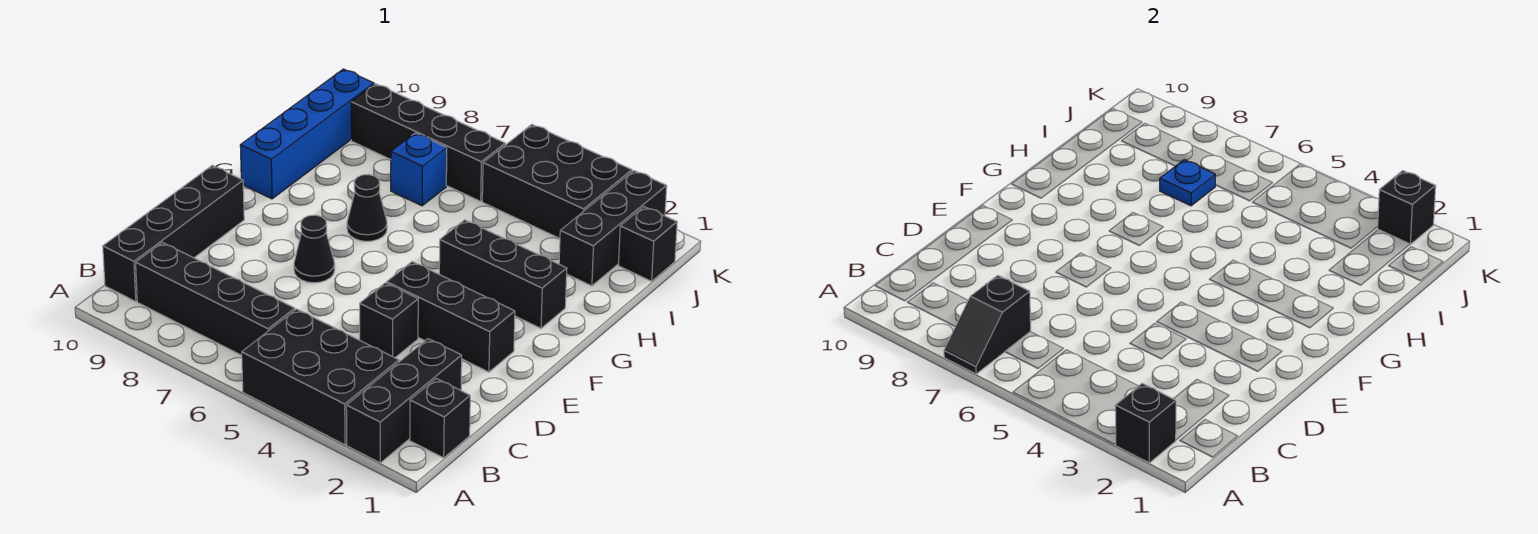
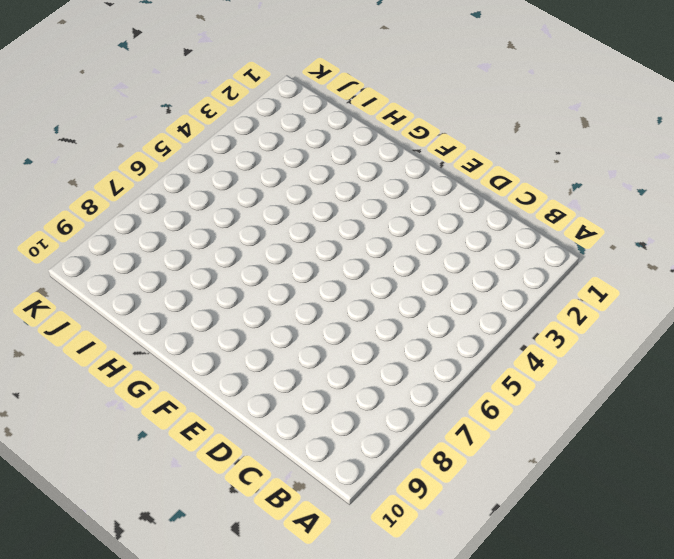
none -> black 1x3 brick [346,339,462,463]
none -> black 2x3 brick [242,309,399,445]
none -> black 1x1 brick [410,378,470,458]

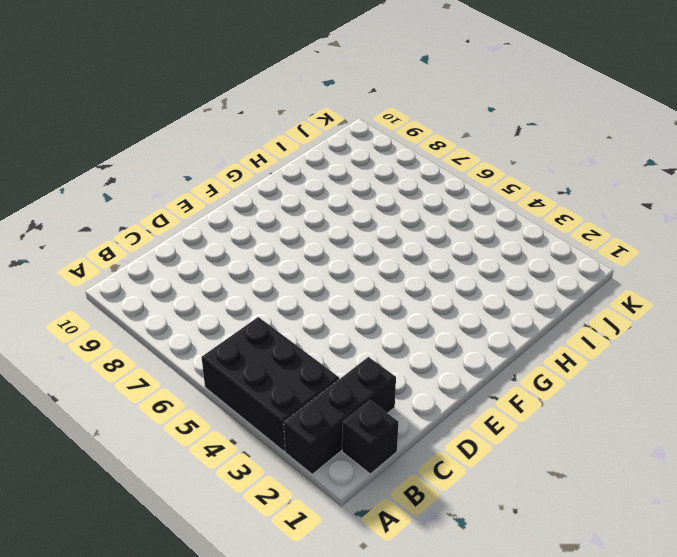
none -> black 1x4 brick [136,242,295,355]
none -> black 1x4 brick [103,165,244,302]
none -> black 1x1 brick [360,283,418,358]

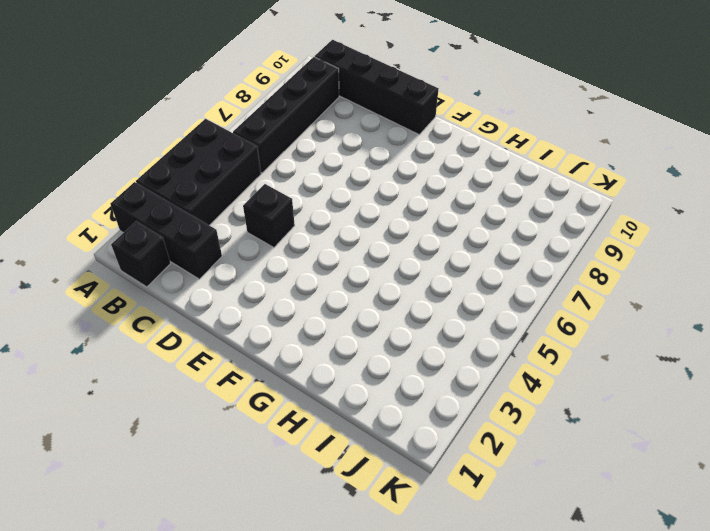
none -> black 1x3 brick [387,262,515,372]
none -> black 1x1 cone [294,215,335,283]
none -> black 1x3 brick [439,220,567,328]

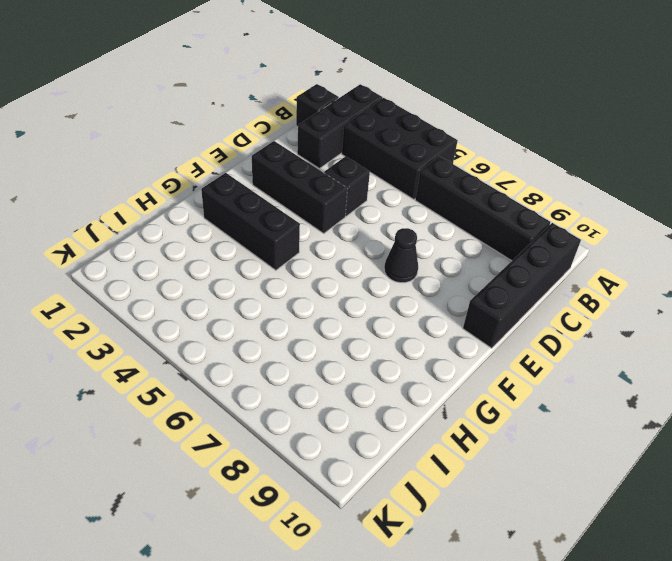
none -> black 1x1 cone [347,175,387,241]
none -> blue 1x4 brick [240,69,374,199]
none -> black 1x3 brick [559,171,667,286]

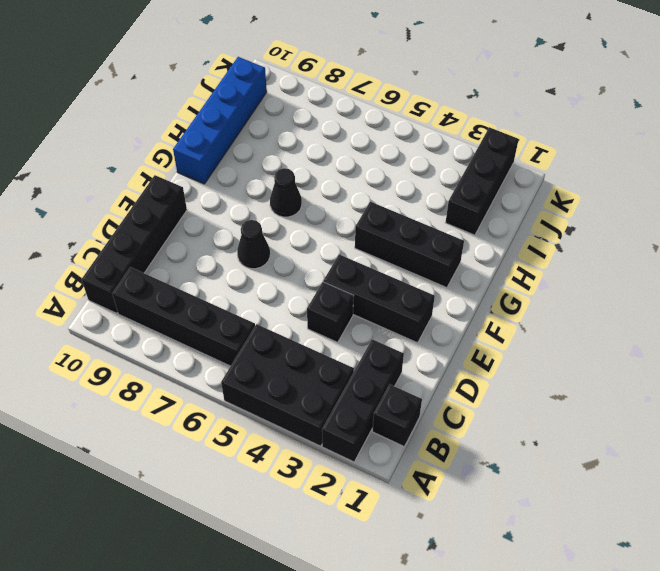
none -> blue 1x1 brick [391,133,447,206]
none -> black 1x1 brick [618,207,677,281]
none -> black 2x3 brick [482,125,632,238]

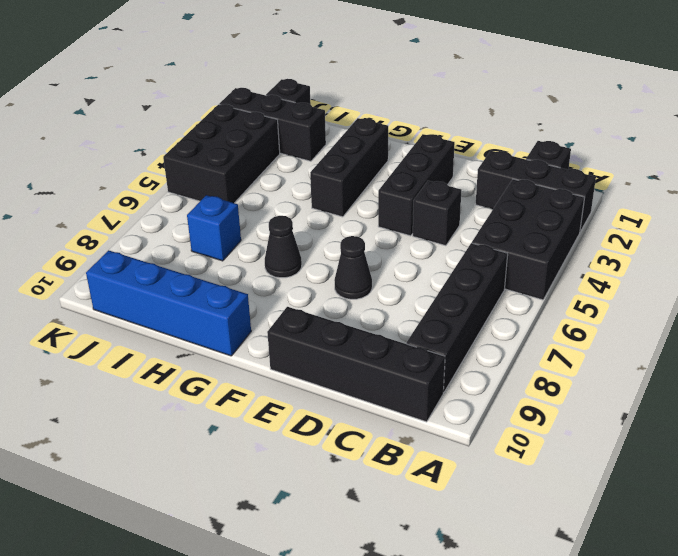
none -> black 1x4 brick [351,84,505,201]
none -> black 1x1 brick [1115,383,1176,463]
none -> black 1x2 slope [944,275,1031,374]

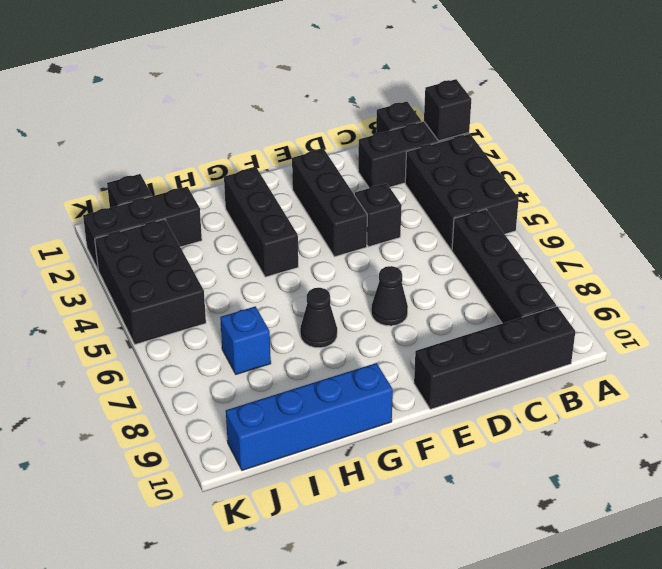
none -> black 1x4 brick [351,84,505,201]
none -> black 1x2 slope [944,275,1031,374]
none -> blue 1x1 plate [1160,160,1215,206]

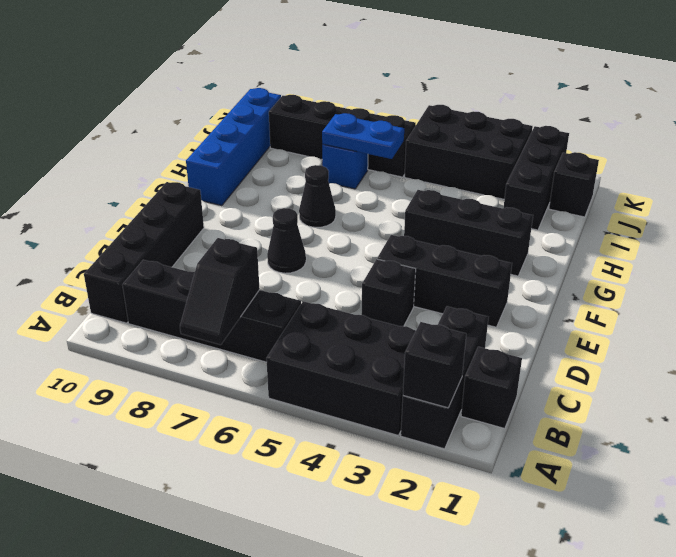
blue 1x2 plate [322,113,404,159] -> blue 1x1 plate [1160,160,1215,206]
none -> black 1x1 brick [1377,171,1436,244]

